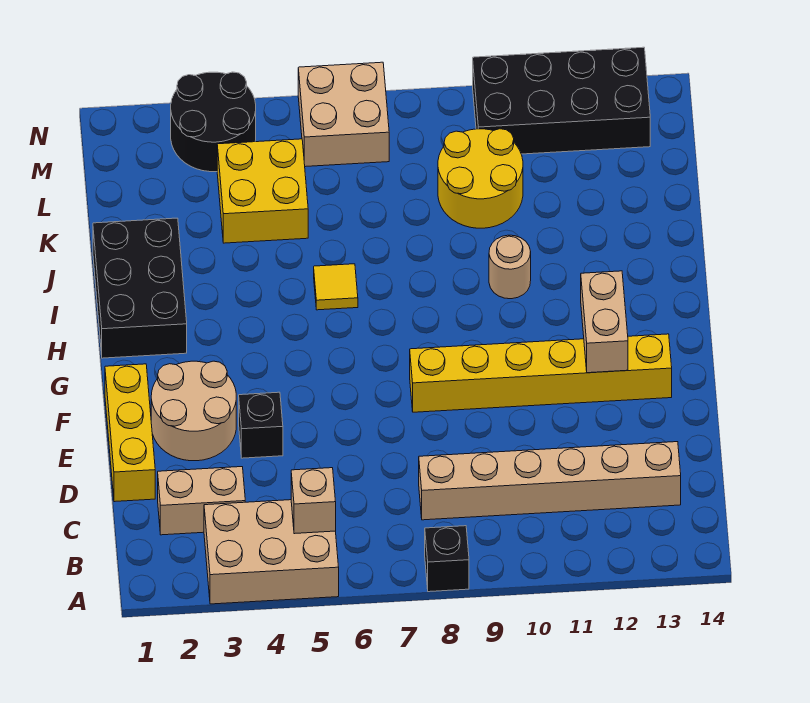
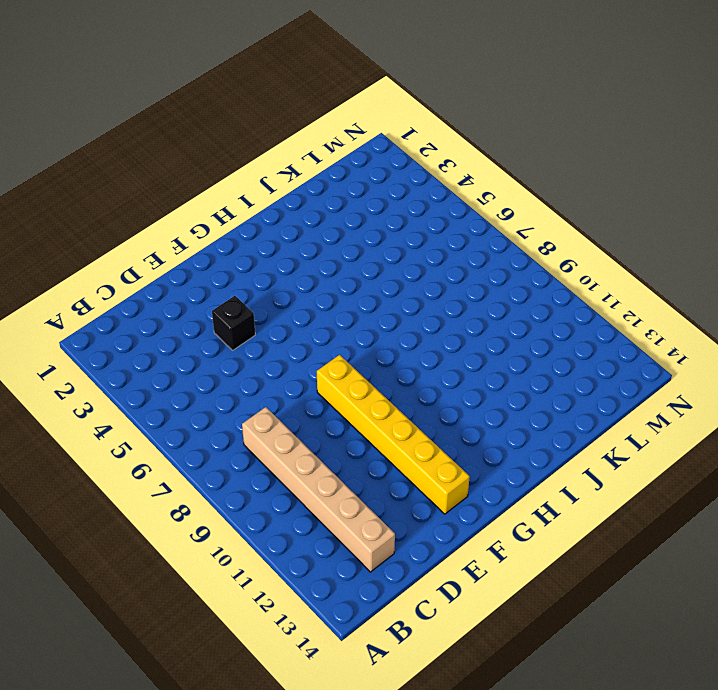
none -> tan 2x3 brick [204,500,339,604]
none -> black 1x1 brick [425,526,469,592]
none -> tan 1x2 brick [158,467,245,535]

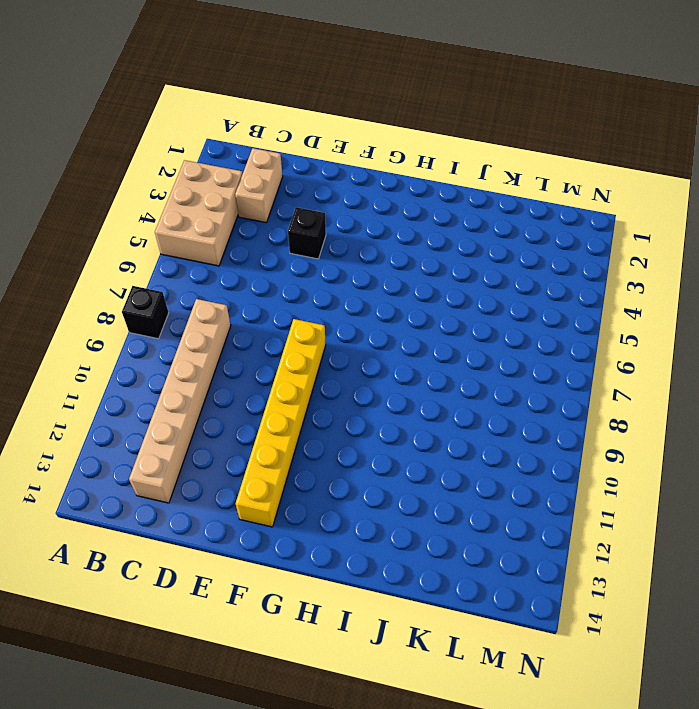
none -> yellow 1x3 brick [105,364,155,502]
none -> tan 2x2 round brick [151,361,236,461]
none -> black 2x3 brick [93,218,187,358]

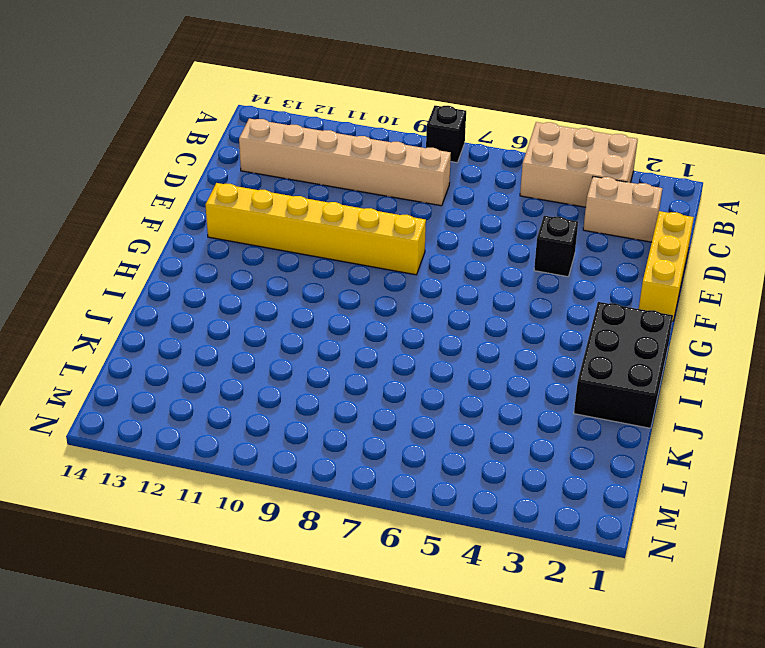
none -> tan 2x2 round brick [151,361,236,461]
none -> yellow 1x1 tile [314,264,358,310]
none -> tan 1x1 round brick [489,235,531,299]

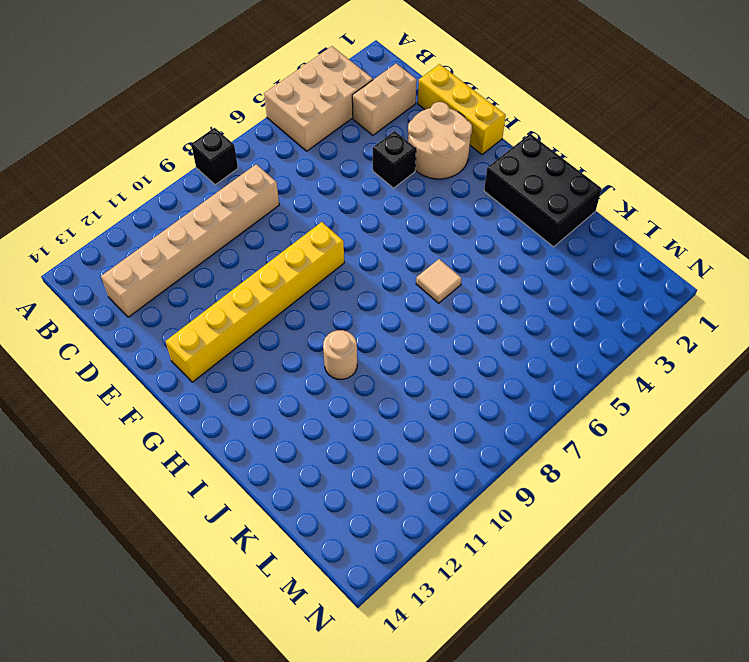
tan 1x1 tile [416,259,462,303] -> yellow 1x1 tile [314,264,358,310]
none -> yellow 2x2 brick [217,139,308,243]
none -> yellow 2x2 round brick [438,129,523,228]
none -> black 2x2 round brick [171,72,256,172]

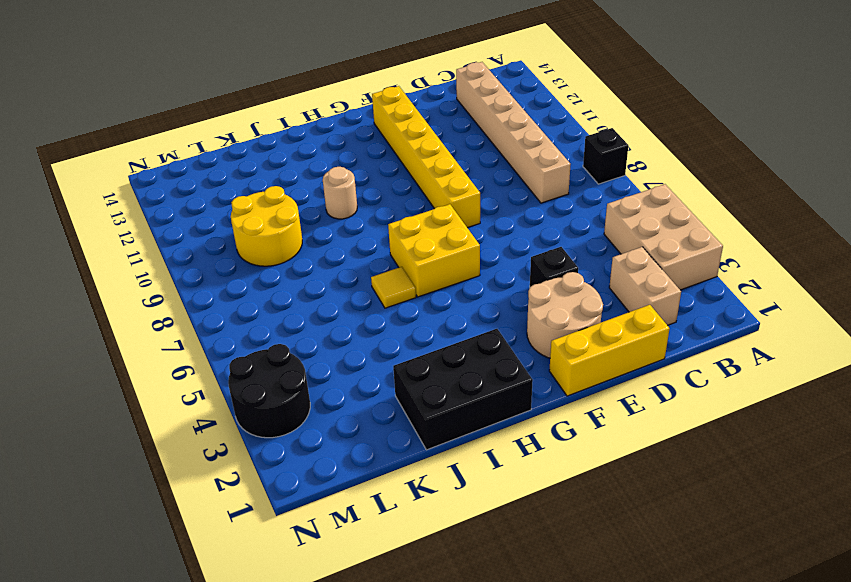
yellow 2x2 brick [388,204,480,297] -> yellow 2x2 brick moved to [217,139,308,243]
none -> tan 2x2 brick [298,62,389,167]
none -> black 2x4 brick [473,47,650,154]
none -> tan 1x1 brick [291,468,336,534]

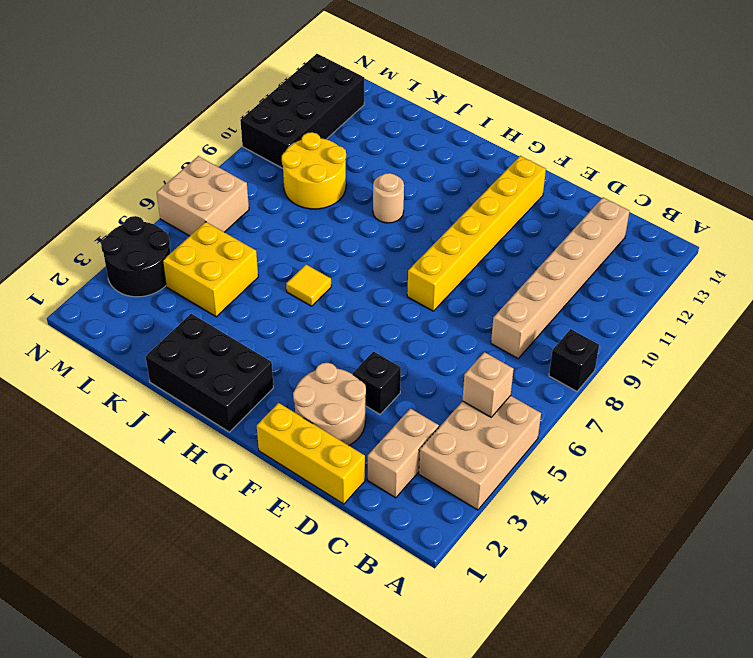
none -> tan 1x2 brick [581,271,628,373]

